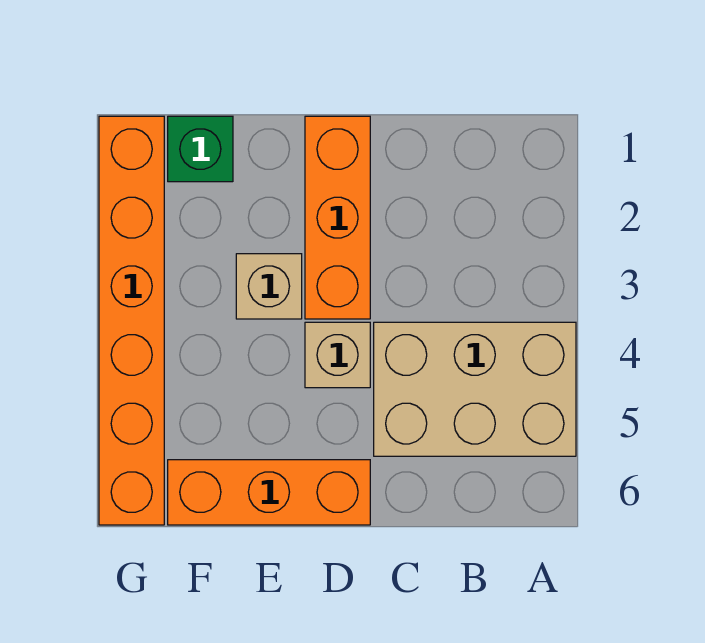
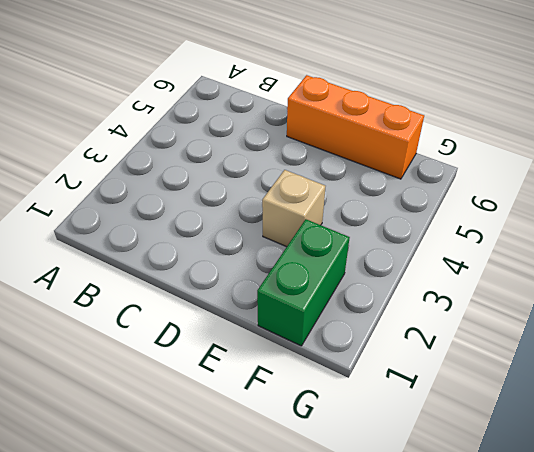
green 1x2 brick [257,219,350,346] -> green 1x1 brick [168,116,233,182]
none -> tan 2x3 brick [374,322,576,456]
none -> orange 1x3 brick [305,116,370,319]

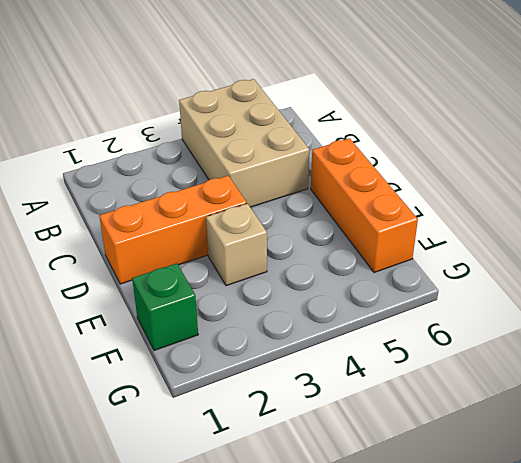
none -> tan 1x1 brick [305,322,370,388]
none -> orange 1x6 brick [99,116,164,525]

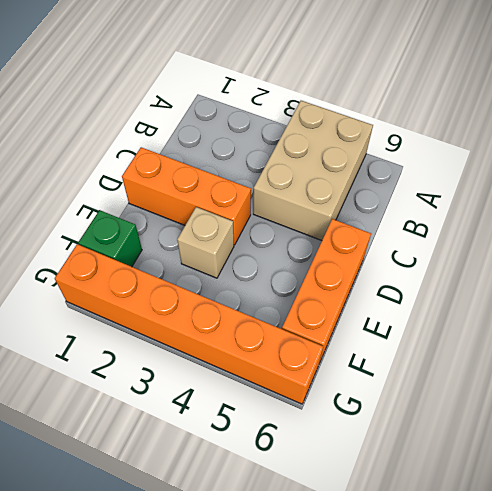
none -> tan 1x1 brick [305,322,370,388]

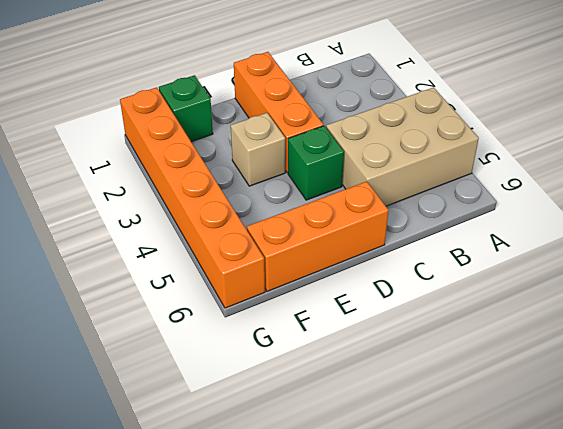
green 1x1 brick [288,126,344,200] -> tan 1x1 brick [305,322,370,388]

